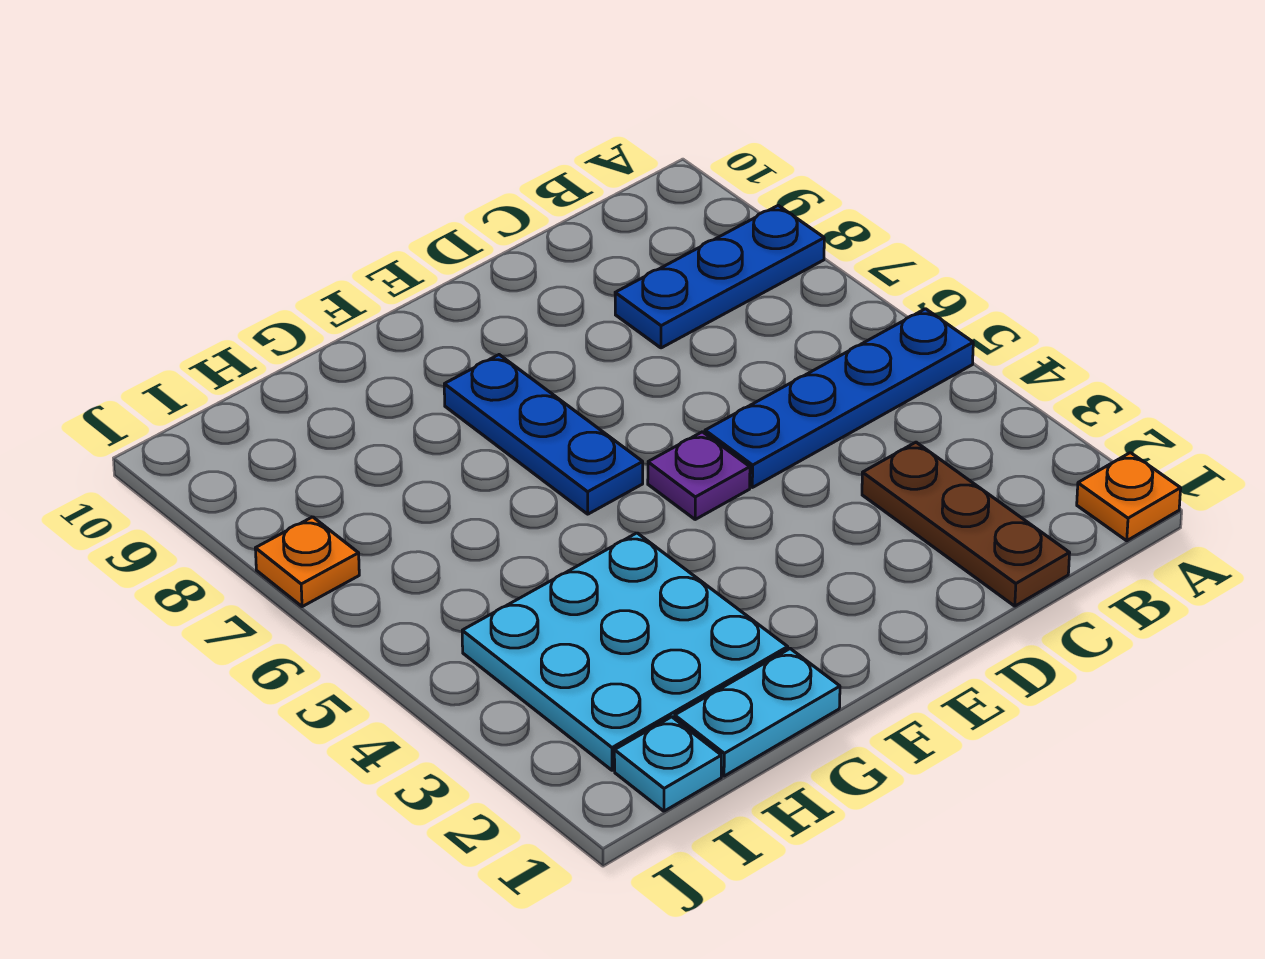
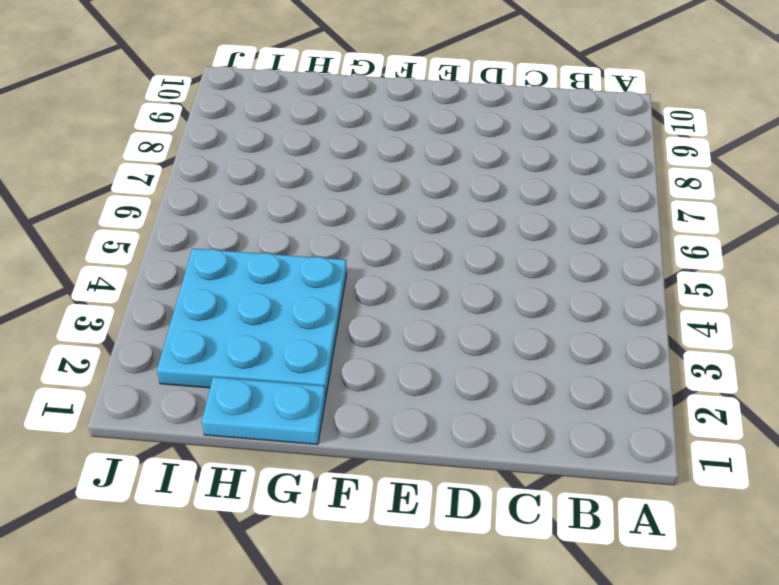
none -> orange 1x1 plate [1077,453,1181,541]
none -> blue 1x4 plate [705,309,973,487]

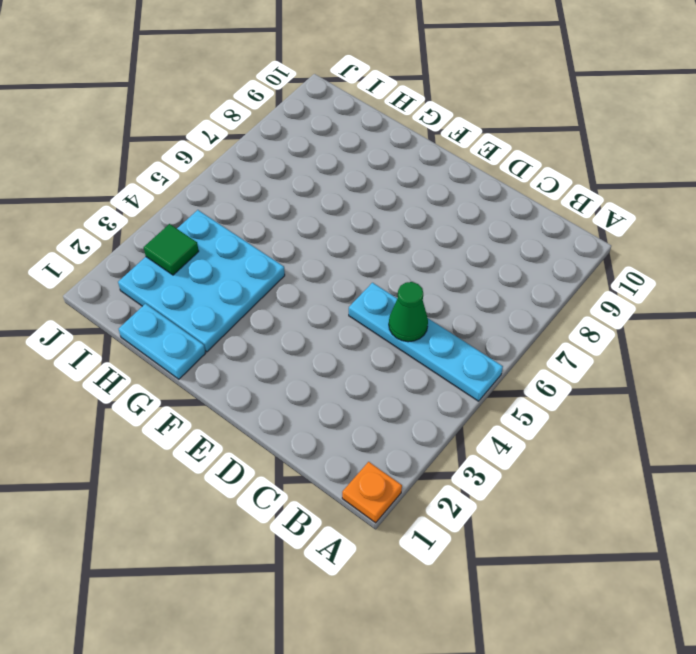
cyan 1x4 plate [349,283,503,401] -> blue 1x4 plate [705,309,973,487]
green 1x1 cone [389,282,428,342] -> none
green 1x1 tile [144,224,199,275] -> none
none -> blue 1x3 plate [615,205,824,348]
none -> brown 1x3 plate [862,442,1070,606]

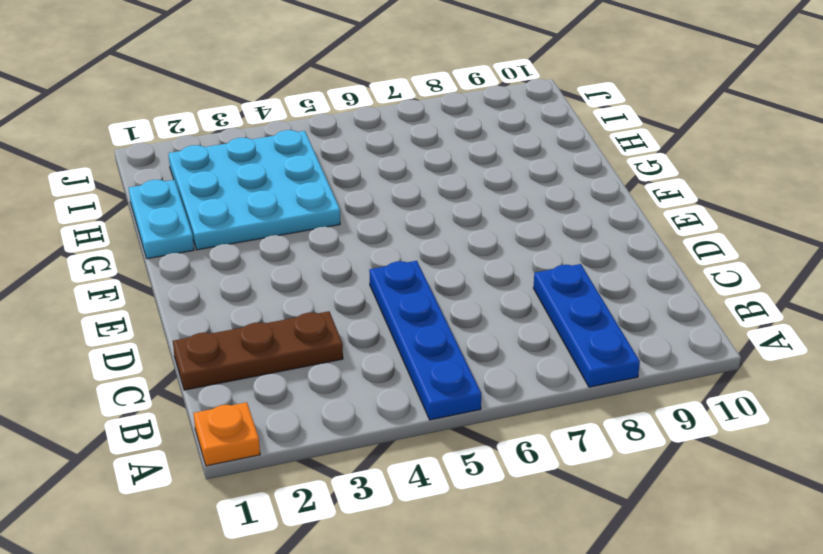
none -> purple 1x1 plate [648,432,750,519]
none -> blue 1x3 plate [444,355,643,514]

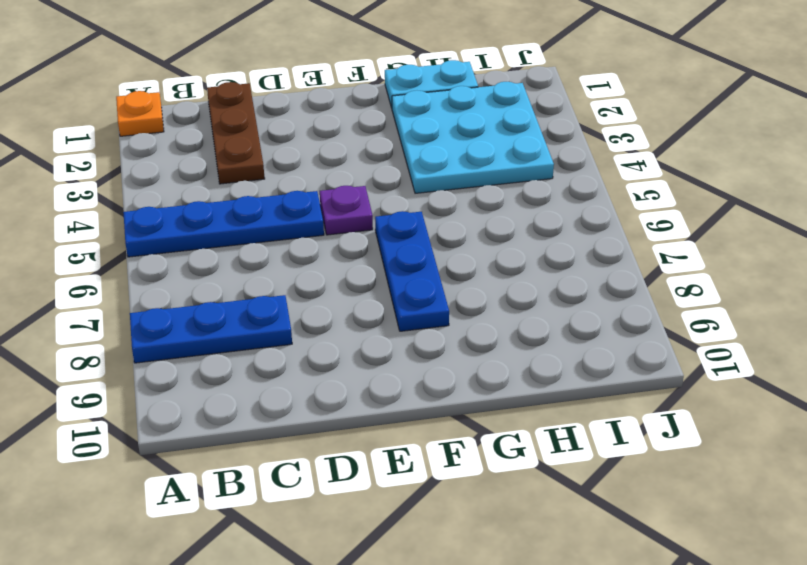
none -> cyan 1x1 plate [614,717,721,811]
none -> orange 1x1 plate [255,517,359,607]

